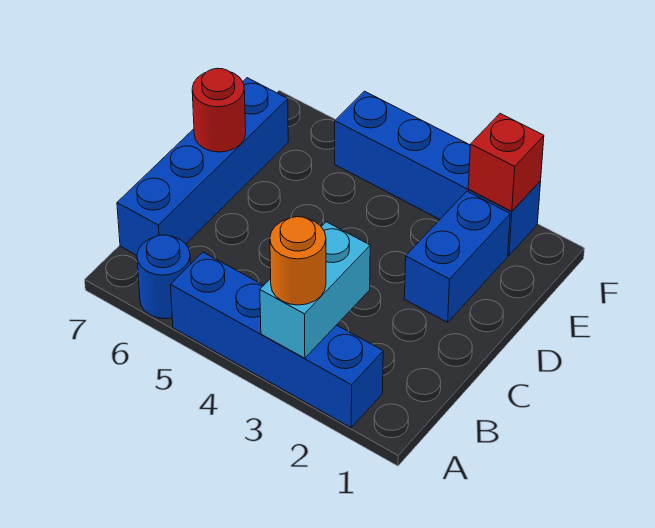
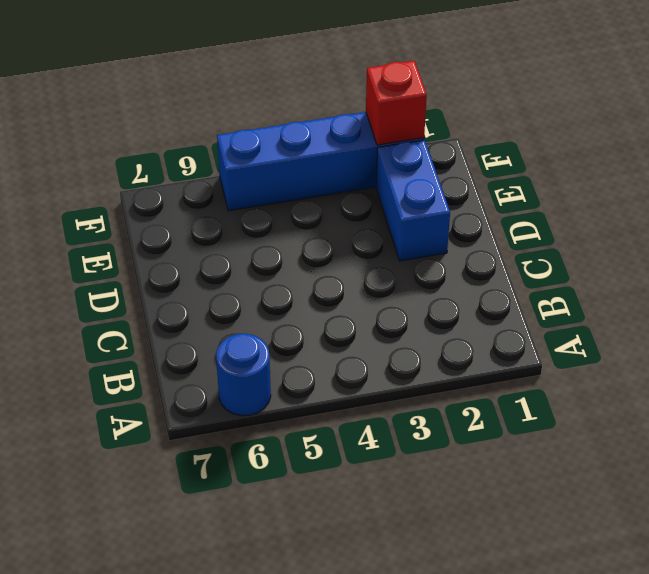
none -> blue 1x4 brick [171,252,383,428]
none -> blue 1x4 brick [117,78,288,255]

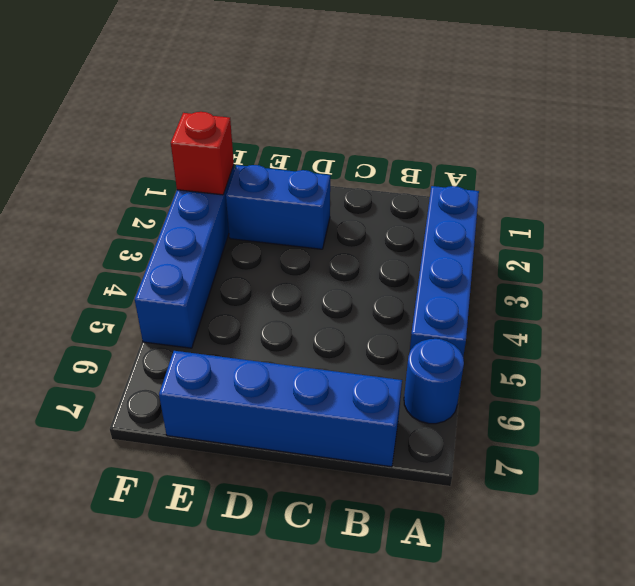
none -> cyan 1x2 brick [260,222,370,358]
none -> red 1x1 round brick [192,68,246,152]

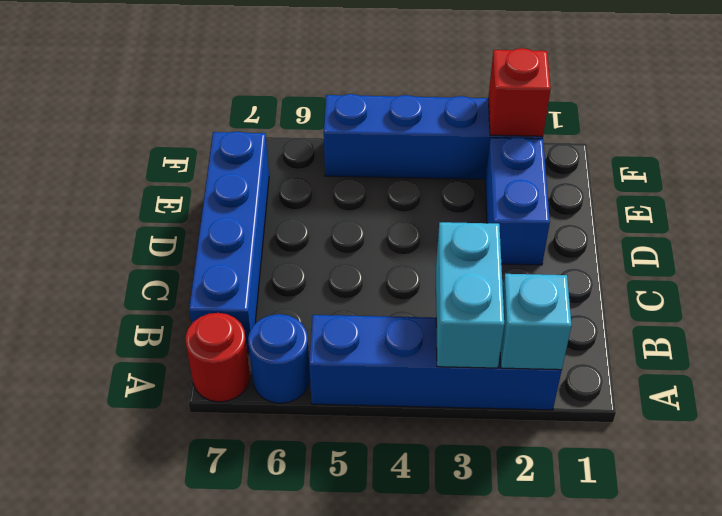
cyan 1x1 brick [500,274,572,370] -> none
red 1x1 round brick [185,313,250,402] -> red 1x1 round brick moved to [192,68,246,152]
none -> orange 1x1 round brick [270,217,326,305]

